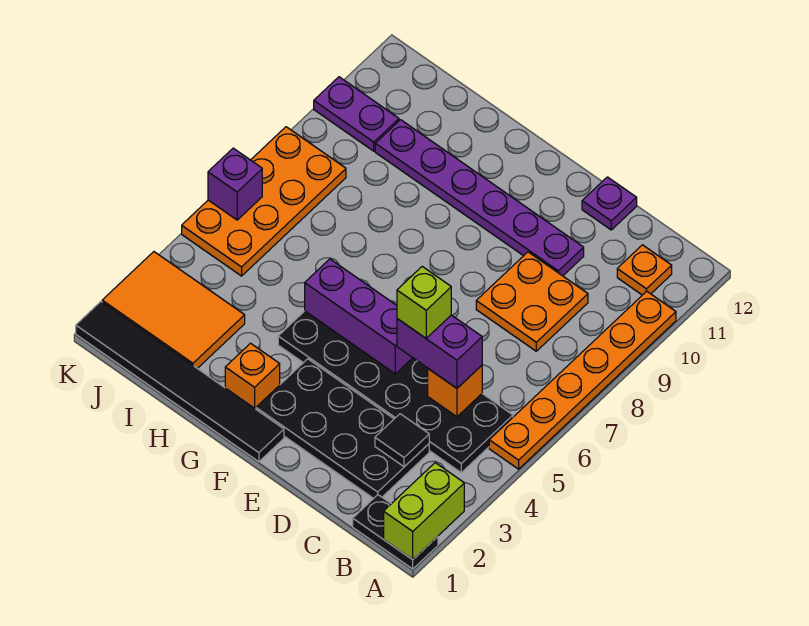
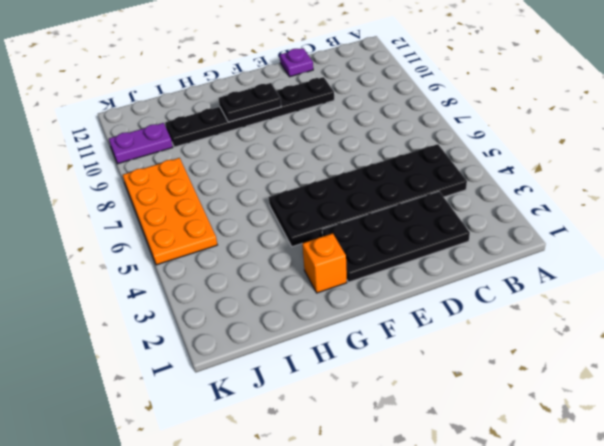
black 1x6 plate [165,77,334,147] -> purple 1x6 plate [375,120,584,276]
black 1x2 plate [219,83,281,122] -> black 1x2 plate moved to [353,495,438,569]
none -> orange 1x6 plate [489,291,676,469]
none -> orange 1x1 plate [617,245,672,295]
none -> orange 2x2 plate [476,252,588,351]

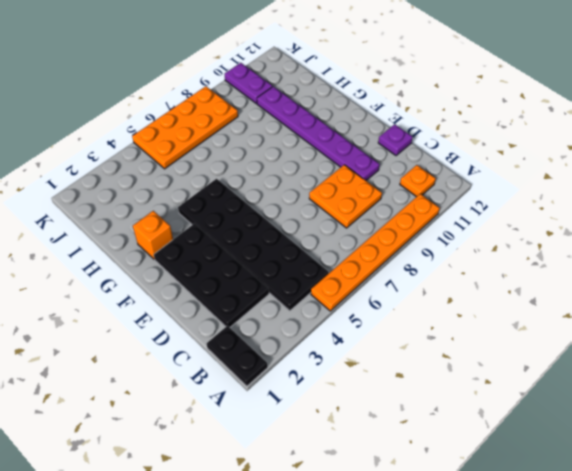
none -> black 1x6 tile [76,302,284,462]
none -> orange 2x3 tile [102,252,245,368]
none -> lime 1x2 brick [384,463,464,560]

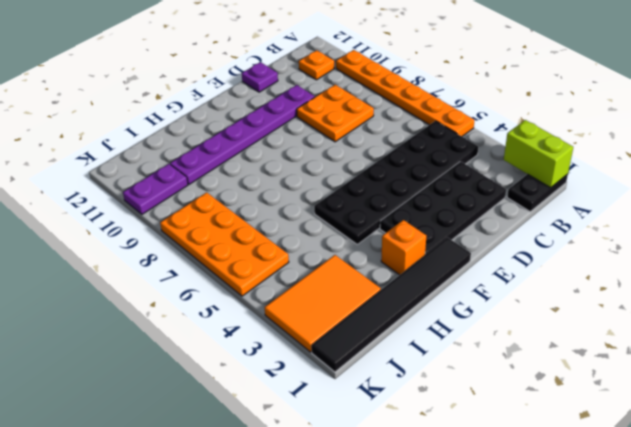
none -> black 1x1 tile [375,414,429,467]
none -> orange 1x1 brick [428,365,482,417]
none -> purple 1x3 brick [305,259,413,374]

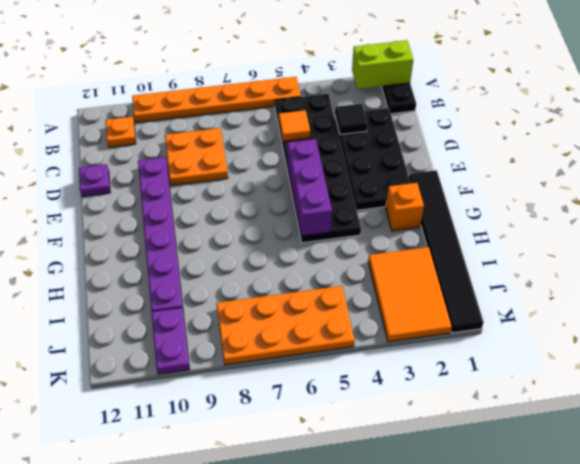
orange 1x1 tile [279,110,310,141] -> orange 1x1 brick [428,365,482,417]
none -> purple 1x1 brick [208,148,262,220]
none -> purple 1x2 brick [397,315,482,388]
none -> lime 1x1 brick [397,266,451,338]

